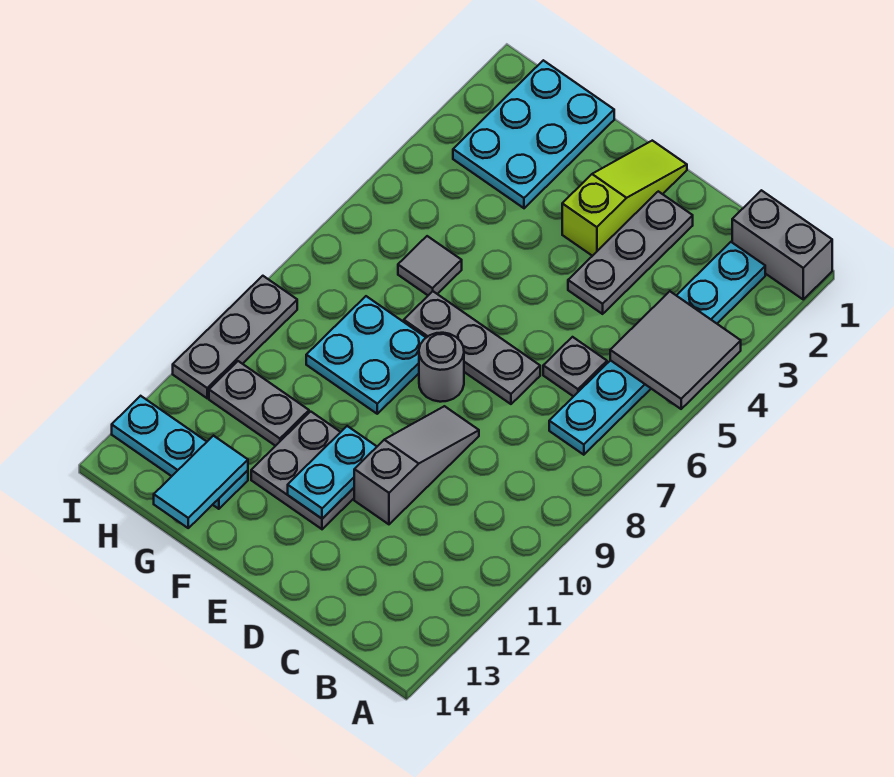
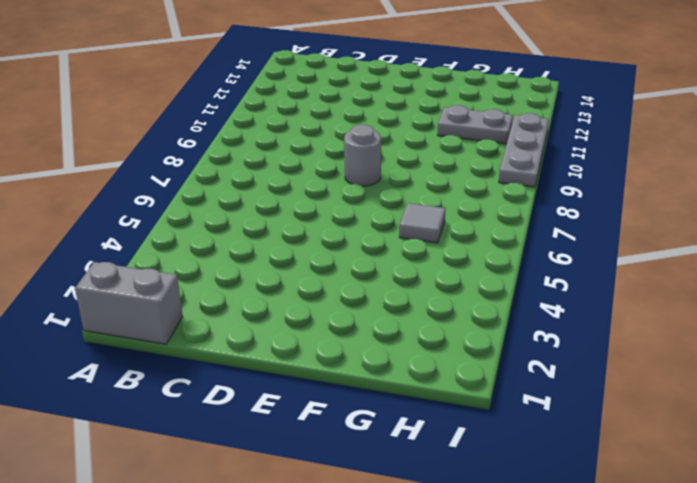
none -> cyan 1x6 plate [549,242,765,455]
none -> grey 1x1 plate [543,337,607,397]
none -> grey 1x3 plate [568,191,693,314]

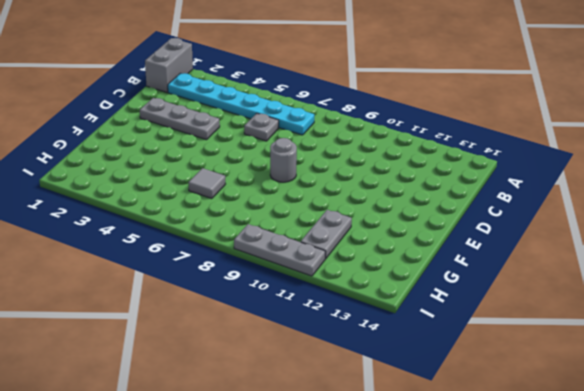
none -> grey 1x3 plate [404,291,540,404]
none -> grey 1x3 slope [354,406,479,524]
none -> lime 1x3 slope [562,141,687,256]

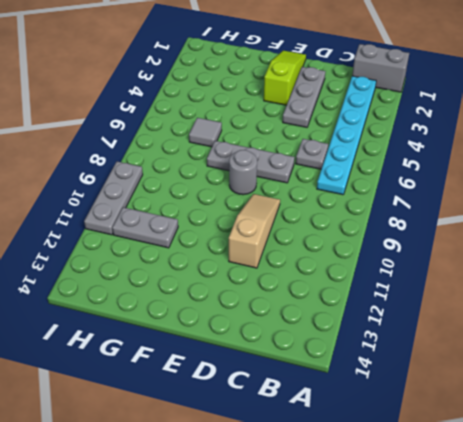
tan 1x3 slope [229,194,280,268] -> grey 1x3 slope [354,406,479,524]
none -> grey 2x2 plate [251,412,354,529]
none -> cyan 2x2 plate [306,296,426,414]
none -> cyan 2x3 plate [453,60,614,208]

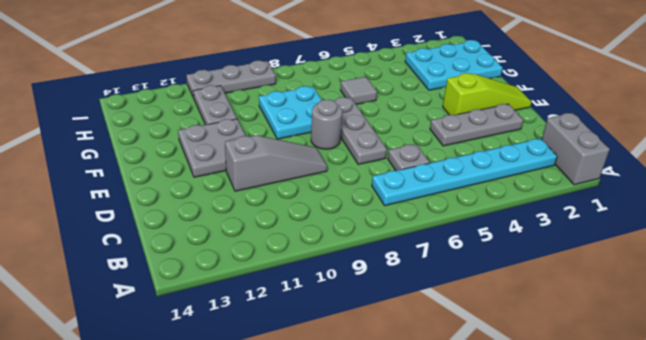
none -> cyan 1x3 plate [112,396,248,509]
none -> grey 2x2 tile [610,291,741,409]
none -> cyan 1x2 plate [288,426,377,519]

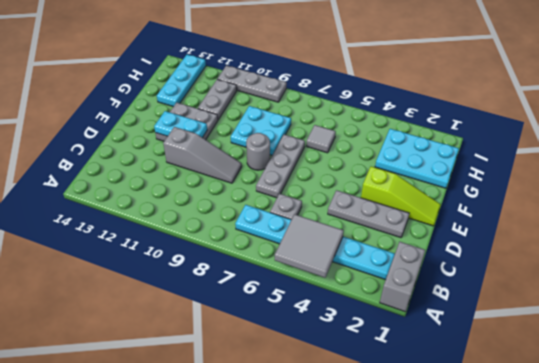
none -> cyan 1x2 tile [154,436,248,528]

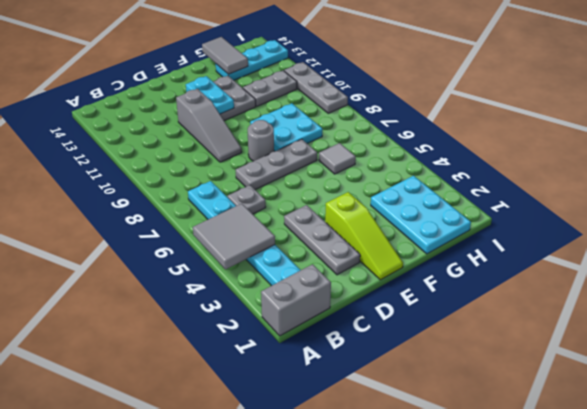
grey 1x2 tile [202,37,248,74] -> cyan 1x2 tile [154,436,248,528]

